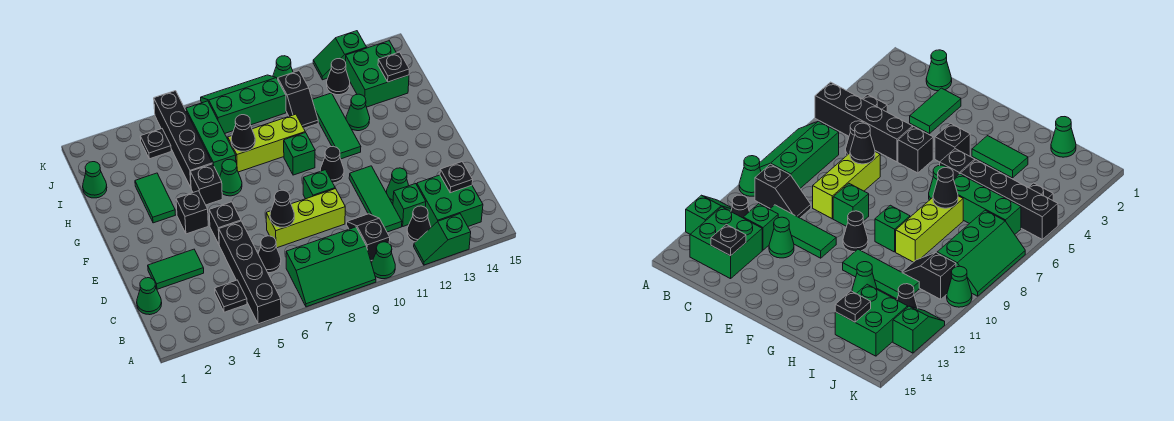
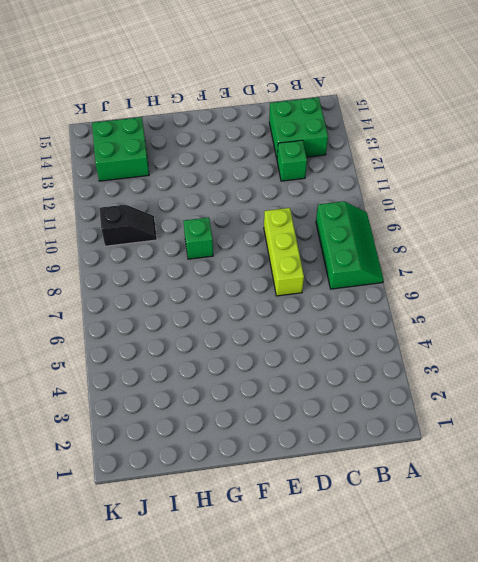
none -> black 1x4 brick [219,221,281,324]
none -> green 1x1 cone [371,242,395,279]
none -> green 1x2 slope [414,214,471,265]
none -> black 1x1 plate [215,280,247,312]

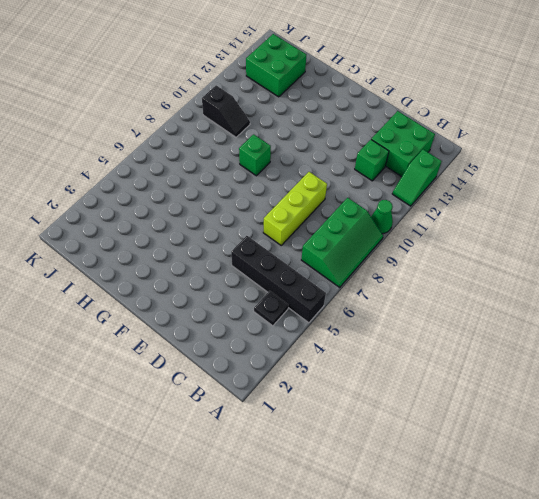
none -> black 1x2 slope [347,214,390,261]
none -> black 1x1 cone [407,206,431,242]
none -> green 1x1 cone [137,278,162,315]
none -> black 1x1 cone [258,236,281,273]

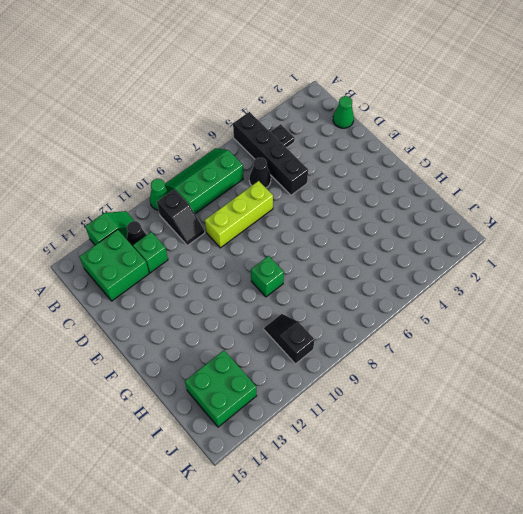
none -> green 1x3 tile [349,166,402,232]
none -> green 1x2 tile [148,249,204,289]
none -> green 1x1 cone [387,168,409,203]
none -> black 1x1 brick [209,202,241,244]

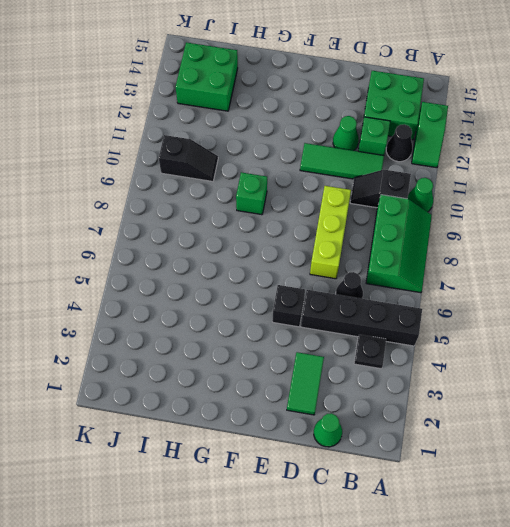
none -> green 1x1 brick [303,170,335,199]
none -> black 1x1 brick [176,191,208,234]
none -> black 1x1 cone [320,146,344,183]
none -> green 1x2 tile [135,173,175,223]

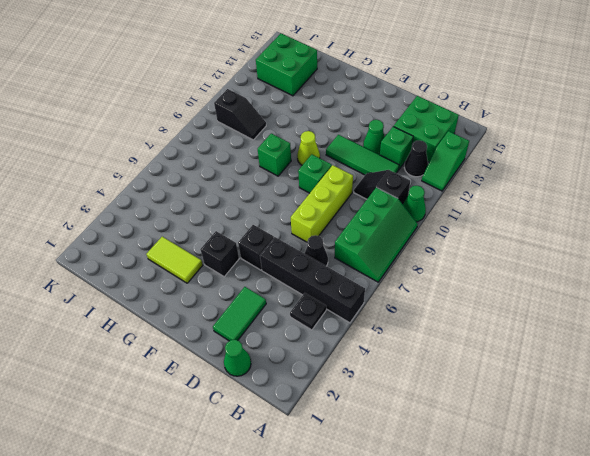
lime 1x1 cone [297,131,320,165] -> black 1x1 cone [320,146,344,183]
lime 1x2 tile [147,237,203,283] -> green 1x2 tile [135,173,175,223]
none -> black 1x1 brick [190,164,222,205]
none -> green 1x1 cone [220,159,242,196]
none -> green 1x3 tile [312,93,361,159]
none -> black 1x4 brick [154,91,212,187]

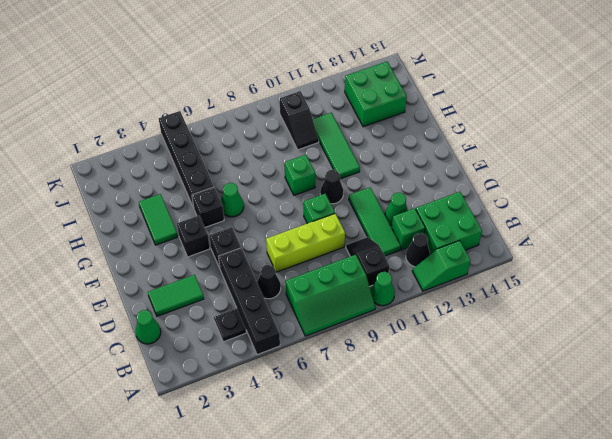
none -> green 1x3 brick [186,101,236,177]
none -> lime 1x3 brick [228,114,305,172]
none -> green 1x1 cone [346,94,370,131]
none -> green 1x1 cone [83,162,107,198]

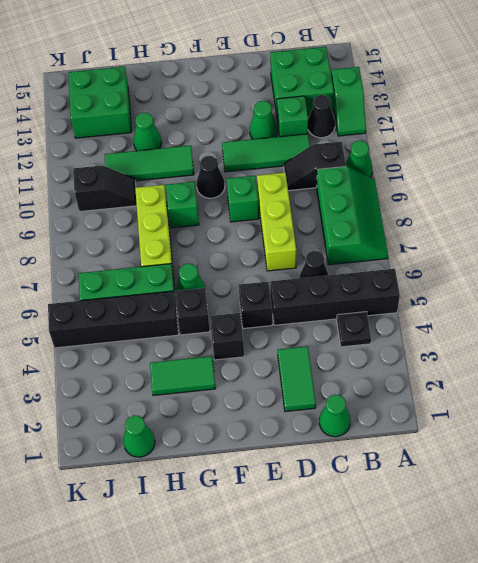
none -> black 1x1 plate [140,129,171,159]
none -> green 2x3 slope [201,75,286,133]
none -> black 1x1 cone [327,59,350,95]
none -> green 1x1 cone [273,56,293,79]

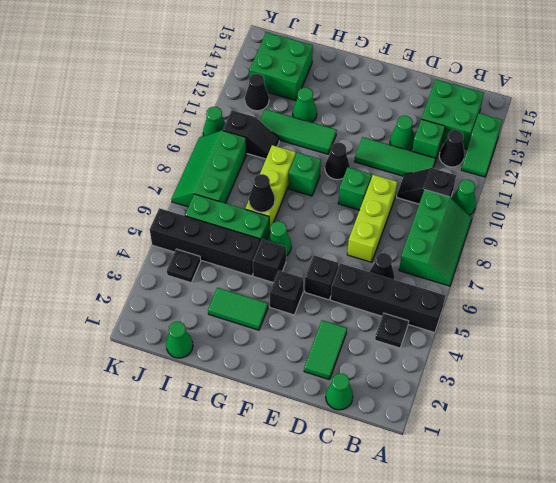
none -> green 1x2 slope [313,31,367,80]
none -> black 1x1 plate [440,162,473,193]
none -> black 1x1 cone [270,190,294,227]
none -> black 1x1 plate [378,52,409,82]

